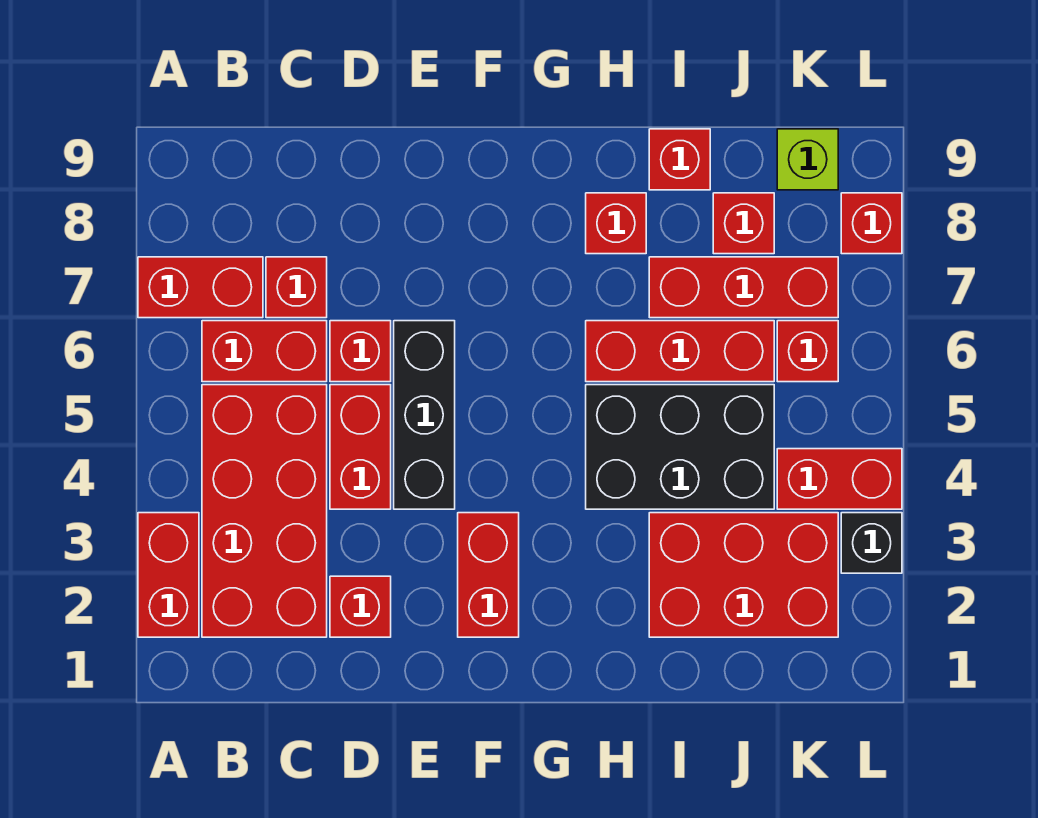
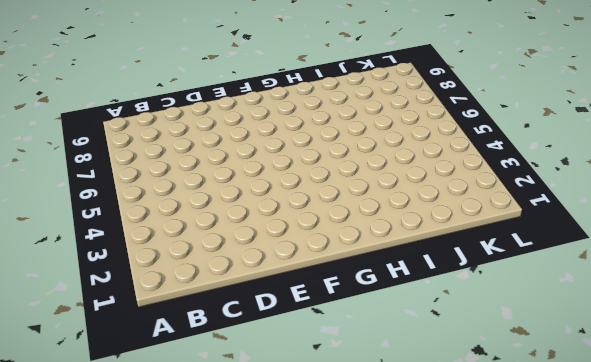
none -> red 1x2 brick [138,513,199,637]
none -> red 1x2 brick [138,257,263,318]
none -> red 2x4 brick [202,385,327,637]

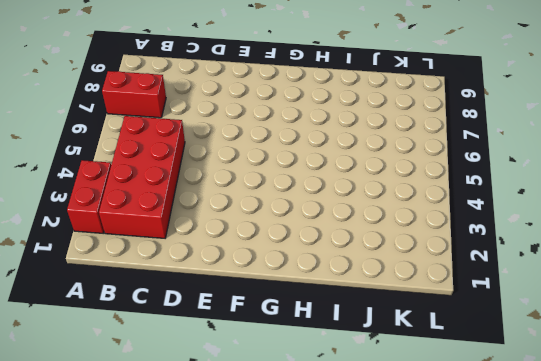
none -> red 1x2 brick [202,321,327,382]
none -> red 1x1 brick [266,257,327,318]
none -> red 1x1 brick [330,576,391,637]

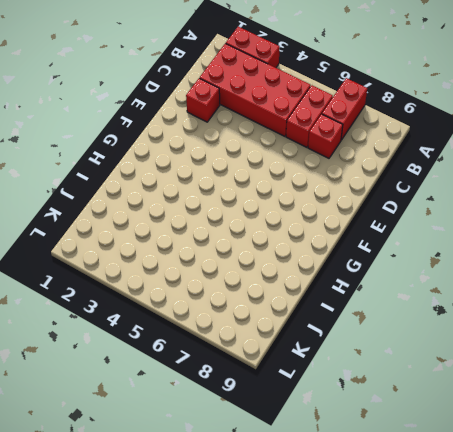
none -> red 1x2 brick [330,385,391,509]
none -> red 1x1 brick [330,321,391,382]
none -> black 1x3 brick [394,321,455,509]

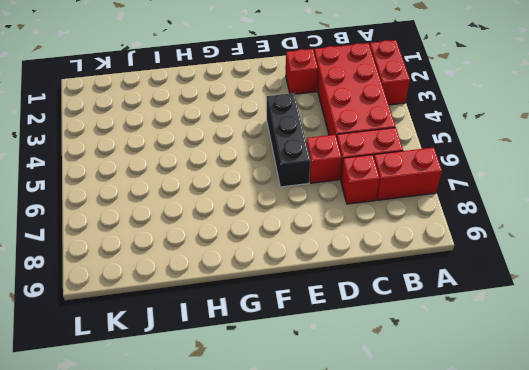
none -> red 1x2 brick [330,385,391,509]
none -> red 1x2 brick [458,513,519,637]
none -> black 2x3 brick [586,385,774,509]

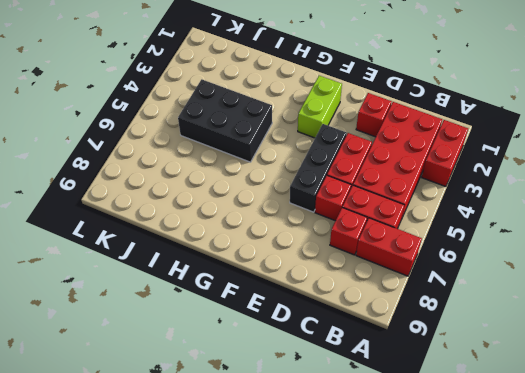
lime 1x2 brick [298,76,342,138] -> red 1x2 brick [458,513,519,637]
none -> red 1x3 brick [586,321,774,382]
none -> red 1x1 brick [586,193,646,254]
none -> red 2x3 brick [649,513,838,637]

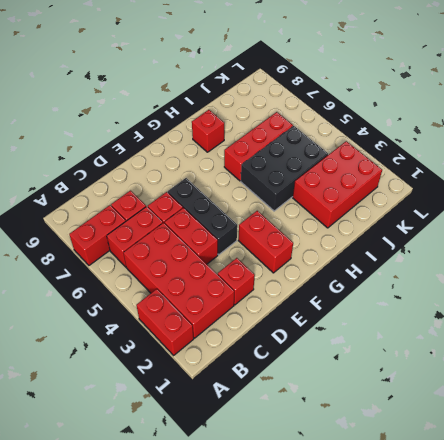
none -> red 1x3 brick [649,257,838,318]
none -> red 1x1 brick [649,129,710,190]
none -> red 1x1 brick [713,193,774,254]

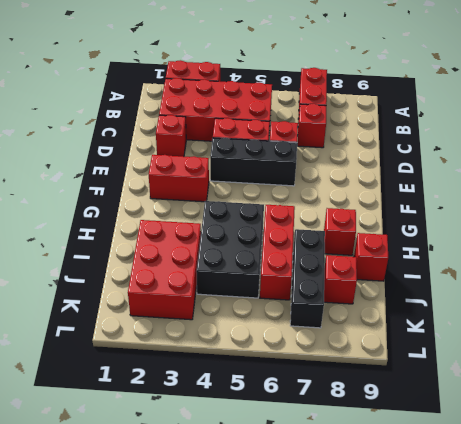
black 1x3 brick [290,229,325,328] -> red 1x3 brick [649,257,838,318]
none -> red 1x2 brick [202,321,327,382]
none -> red 1x2 brick [777,449,902,509]
none -> red 1x1 brick [777,321,838,382]

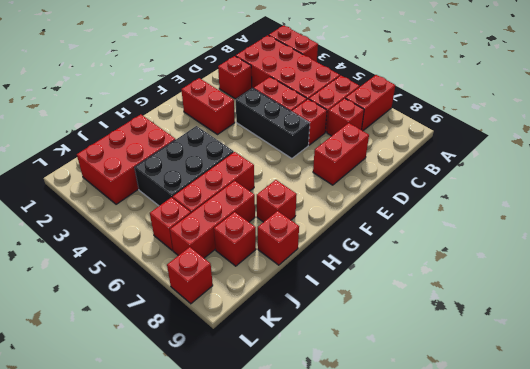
red 1x2 brick [313,123,369,185] -> red 1x2 brick moved to [777,449,902,509]
none -> lime 1x1 brick [777,129,838,190]
none -> black 1x1 brick [841,513,902,573]

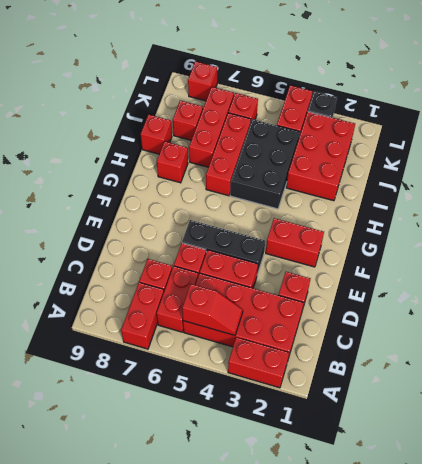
red 1x2 slope [182,284,243,335] -> none
none -> lime 1x1 brick [777,129,838,190]

